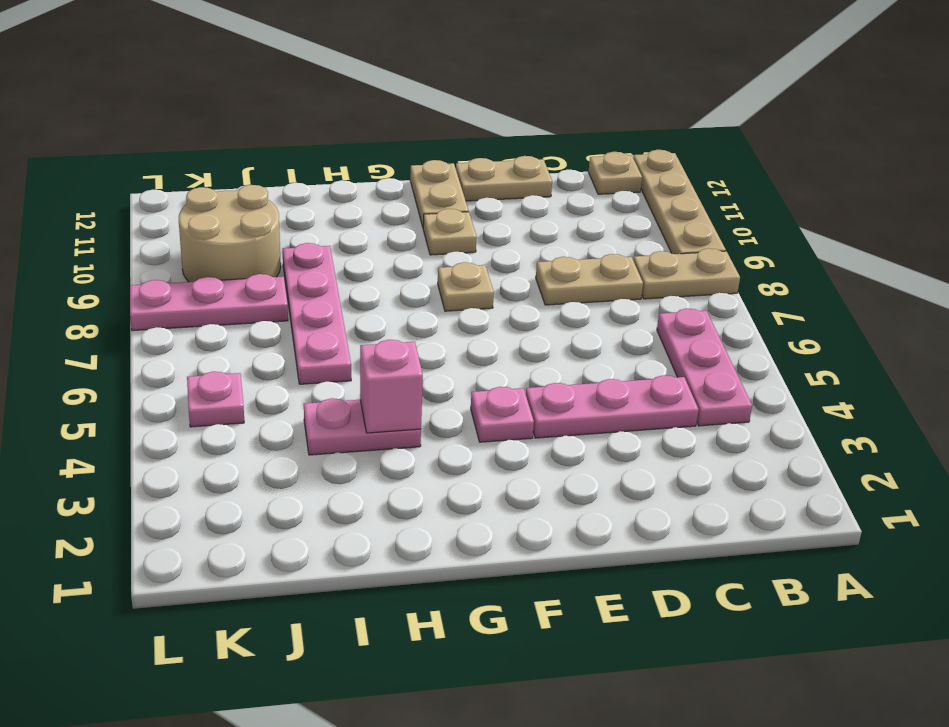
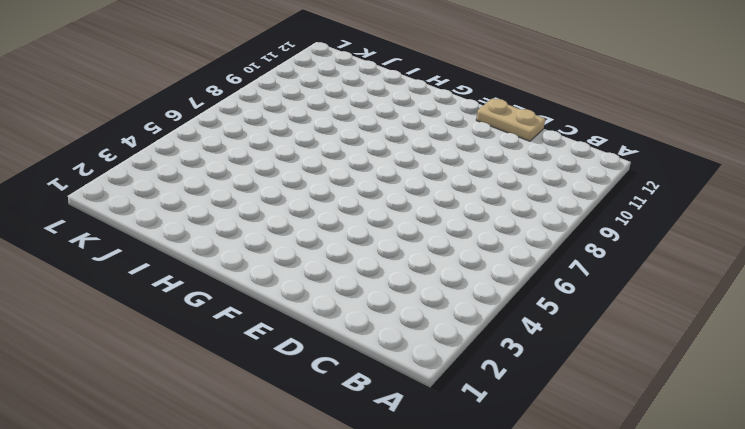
none -> tan 1x2 plate [633,248,740,299]
none -> tan 1x4 plate [633,150,726,254]
none -> pink 1x3 plate [657,308,752,426]

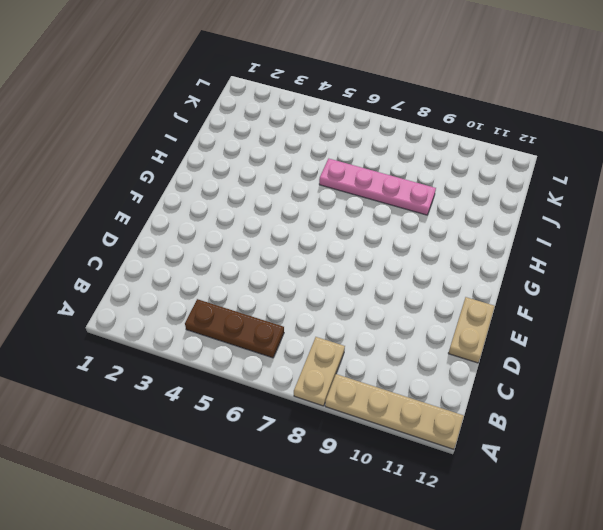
brown 1x3 plate [185,299,284,358] -> pink 1x3 plate [657,308,752,426]
none -> tan 1x1 plate [588,152,642,194]
none -> pink 1x3 plate [526,375,699,438]
none -> tan 1x2 plate [536,254,643,305]

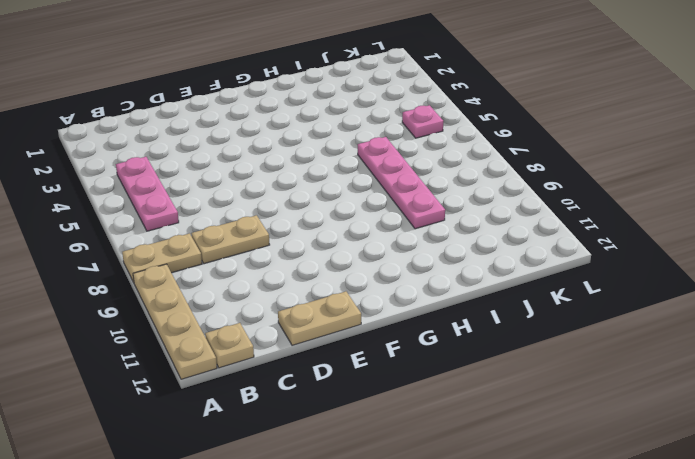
none -> pink 1x3 plate [526,375,699,438]
none -> pink 1x1 plate [471,387,534,442]
none -> tan 1x1 plate [438,262,494,311]

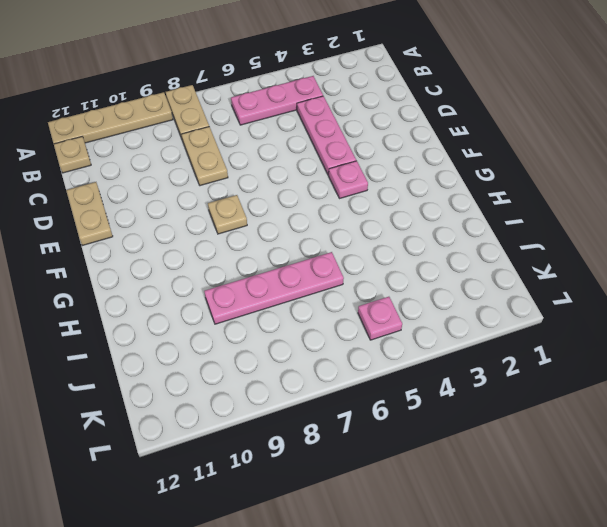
none -> tan 1x1 plate [423,209,477,255]
none -> tan 1x2 plate [410,160,469,227]
none -> pink 1x2 plate [304,398,421,455]

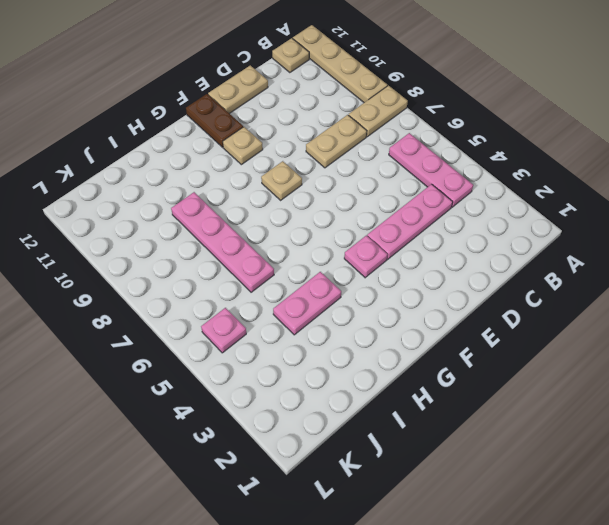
brown 1x2 plate [186,94,243,147] -> tan 1x2 plate [410,160,469,227]
none -> pink 1x3 plate [130,274,288,331]
none -> tan 2x2 round brick [179,185,281,282]
none -> pink 1x1 brick [360,340,423,433]

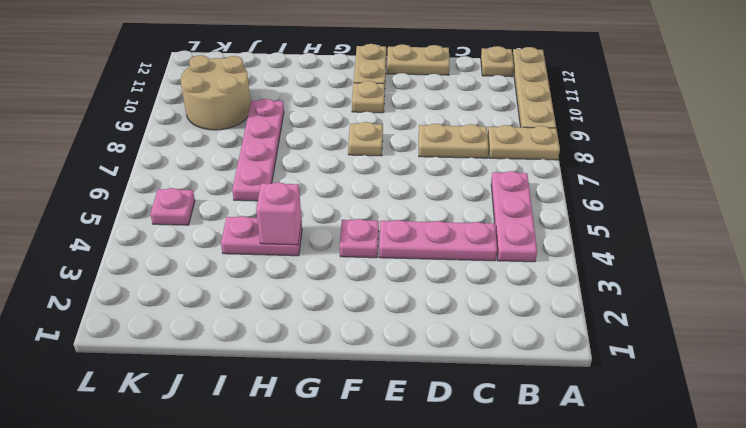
none -> pink 1x3 plate [130,274,288,331]

